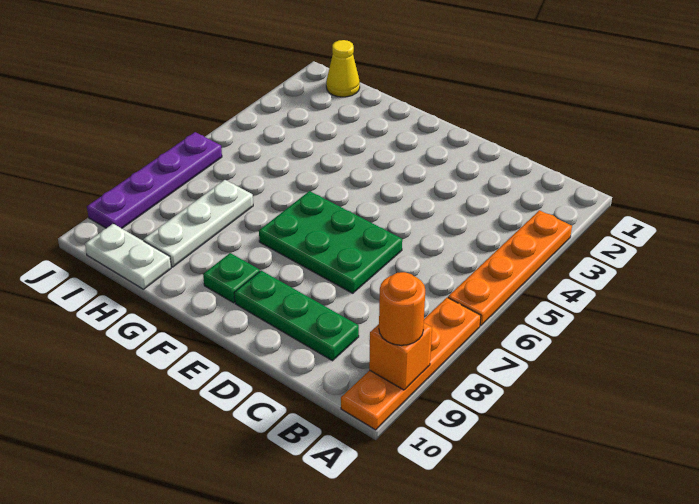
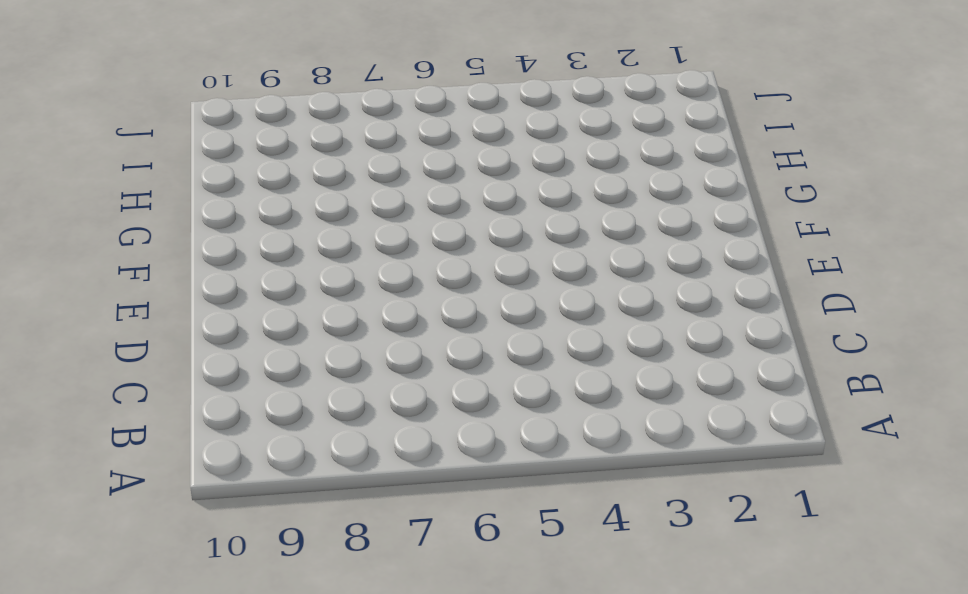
none -> orange 1x4 plate [448,210,572,326]
none -> orange 1x4 plate [341,298,481,430]

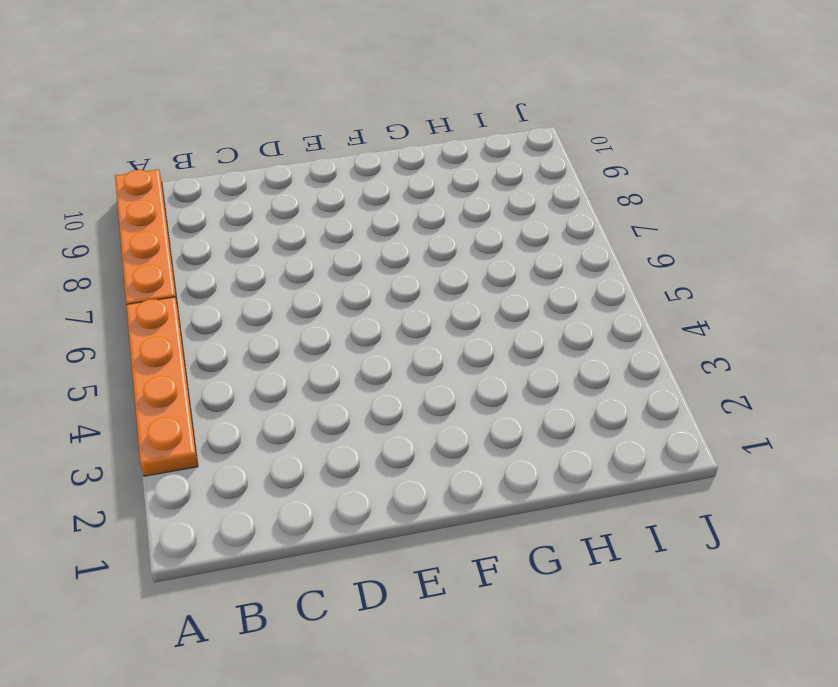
none -> green 1x3 plate [234,271,359,361]
none -> green 2x3 plate [259,191,402,293]

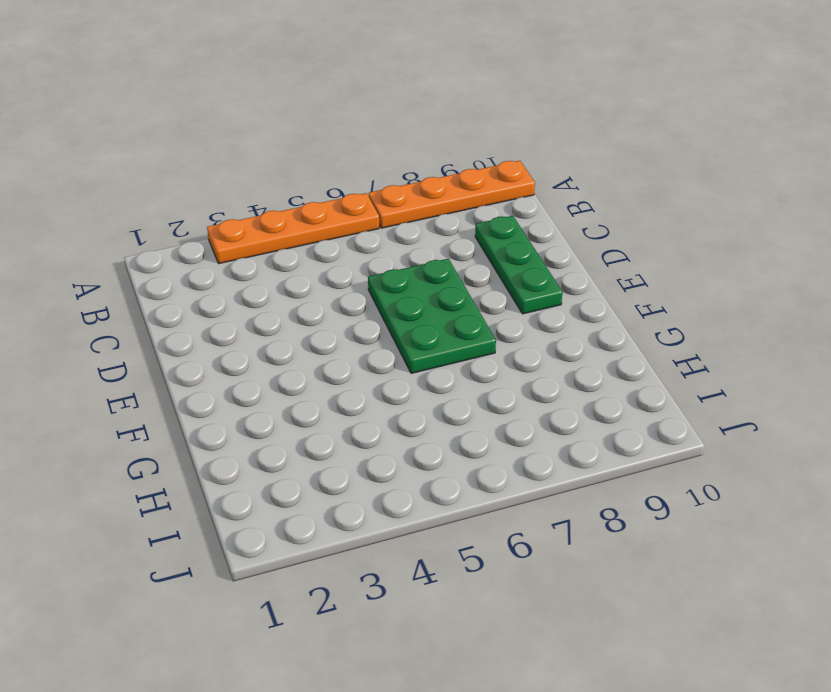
none -> green 1x1 plate [203,253,260,303]
none -> white 1x3 plate [143,180,253,267]

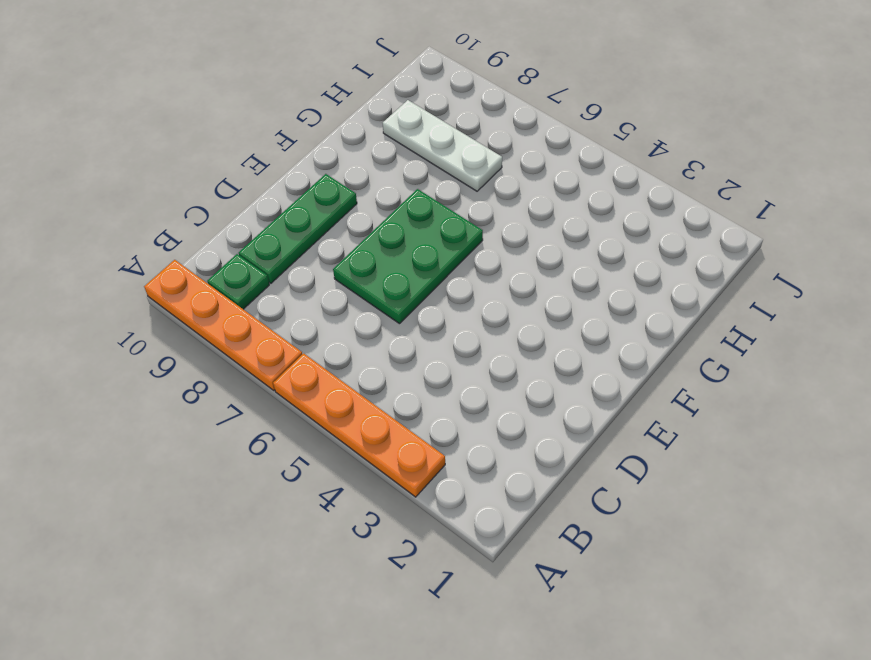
green 1x1 plate [207,254,269,309] -> green 1x1 plate moved to [203,253,260,303]
none -> white 1x2 plate [85,224,171,289]
none -> yellow 1x1 cone [326,40,360,97]

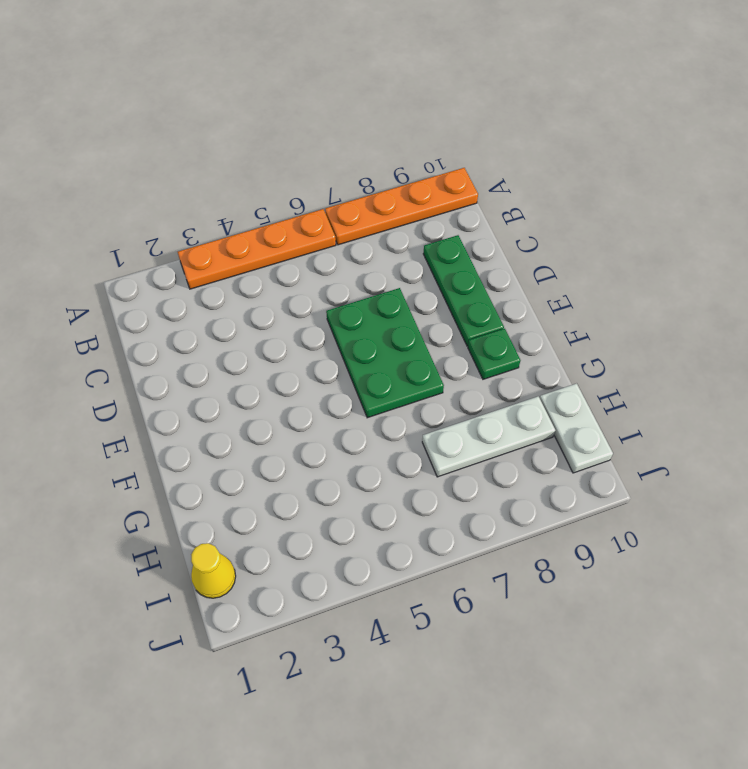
none -> purple 1x4 plate [87,132,222,228]
none -> orange 1x1 brick [369,323,432,390]

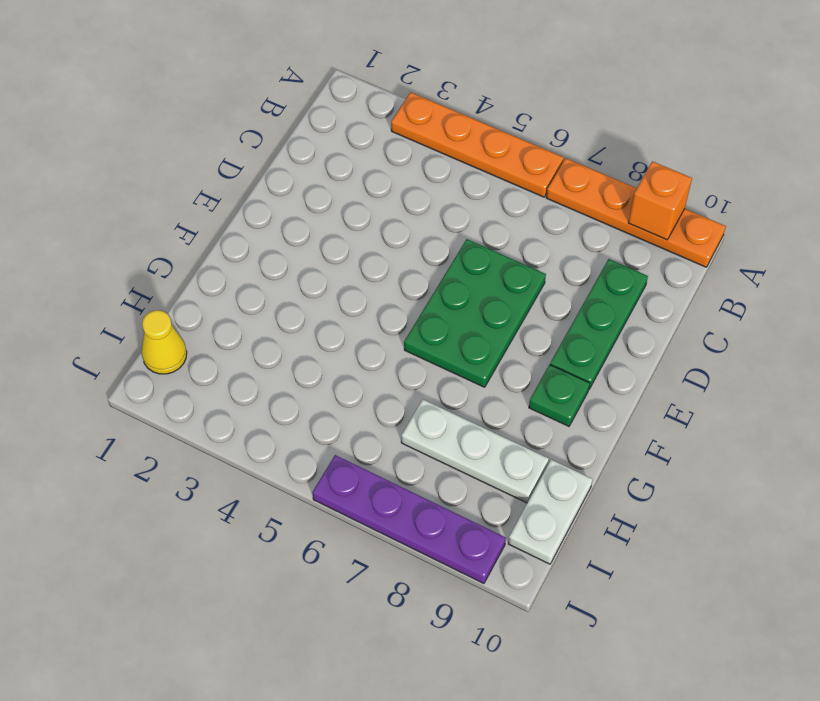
none -> orange 1x1 round brick [379,272,425,345]

